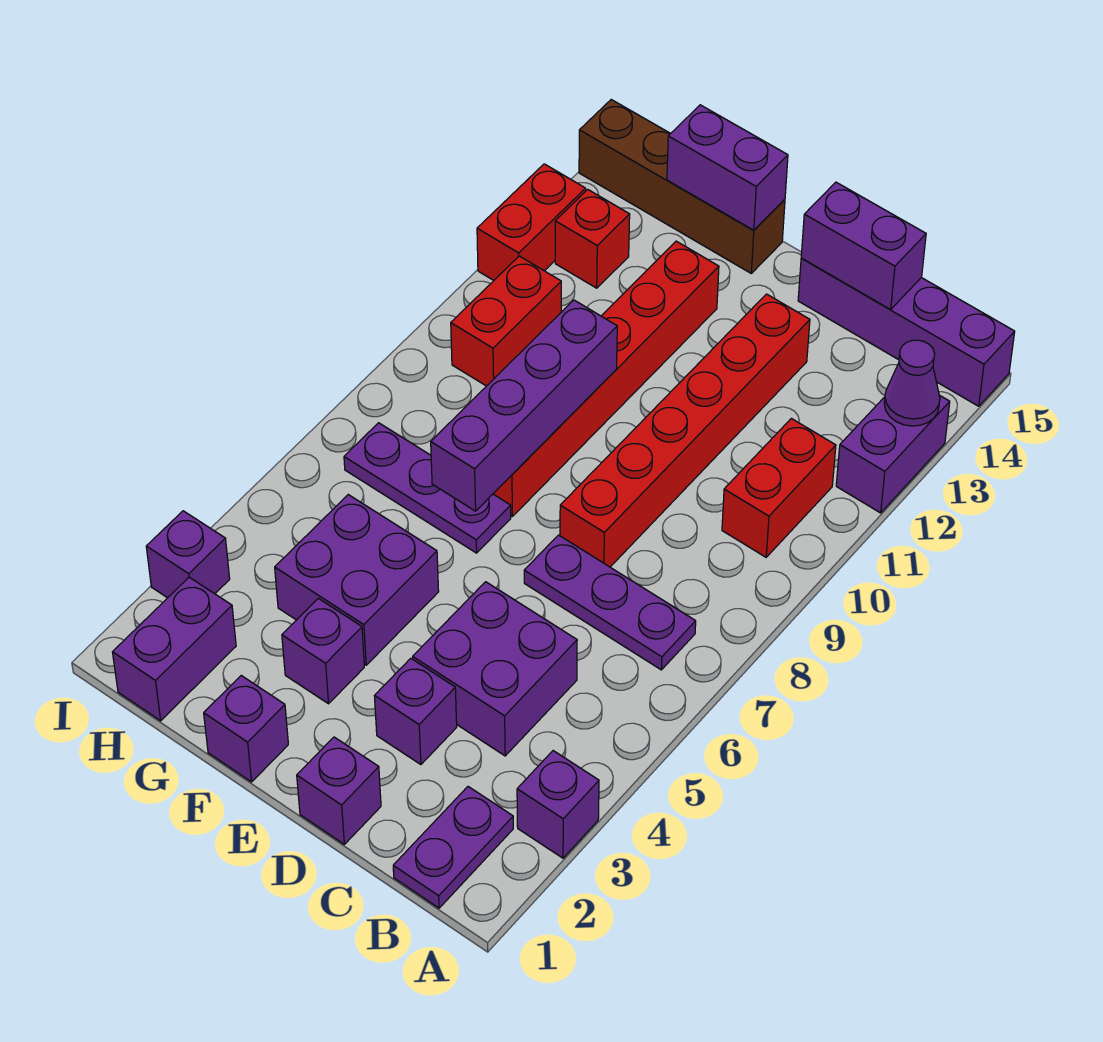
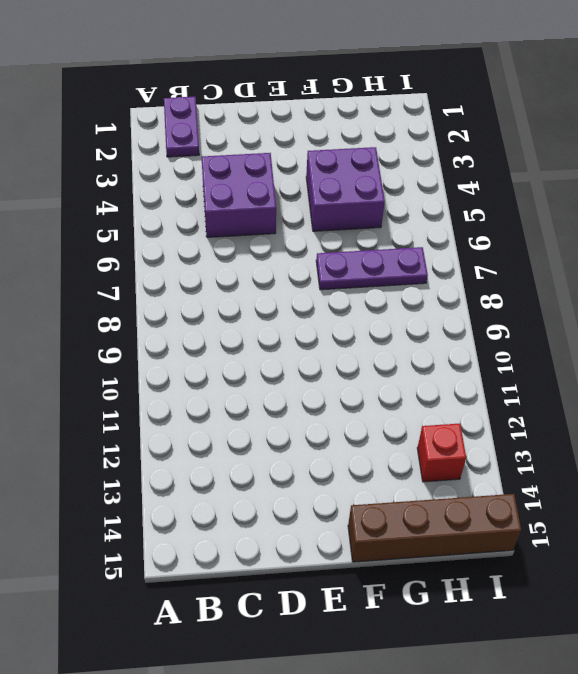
none -> purple 1x1 brick [517,751,599,858]
none -> purple 1x2 brick [836,395,950,513]
none -> purple 1x4 brick [798,258,1015,406]

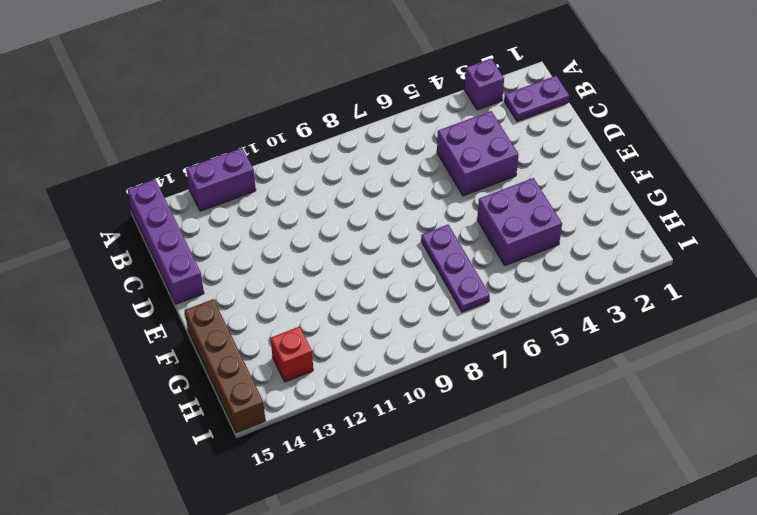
none -> purple 1x3 plate [524,535,696,670]
none -> red 1x2 brick [722,418,836,557]
none -> purple 1x1 brick [297,737,381,844]

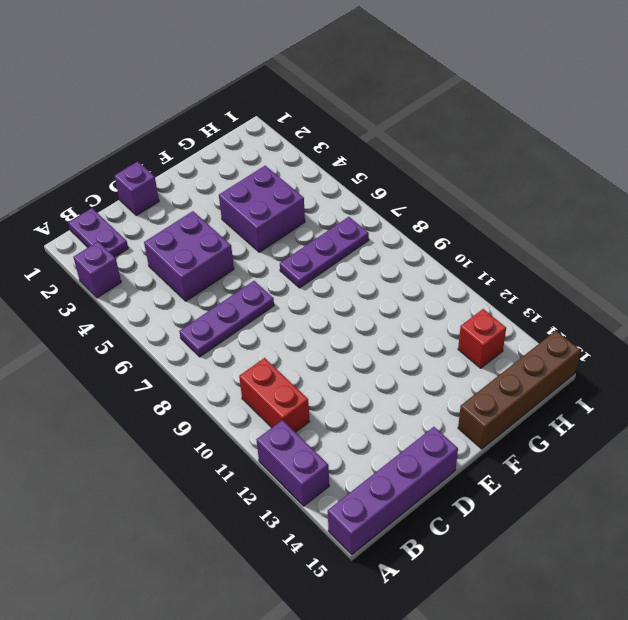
none -> purple 1x1 brick [375,658,457,765]
none -> red 1x6 brick [560,294,810,567]
none -> purple 1x1 brick [204,676,288,782]

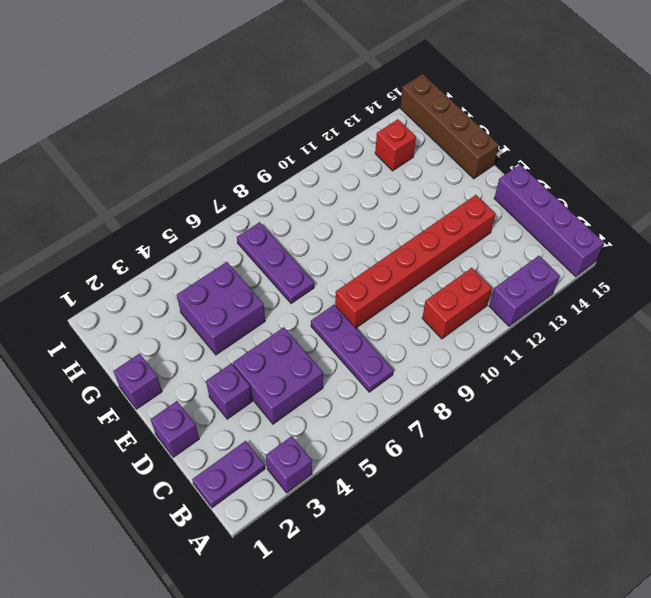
none -> purple 1x1 brick [282,598,364,704]
none -> red 1x6 brick [493,241,719,516]
none -> purple 1x2 brick [113,577,236,721]

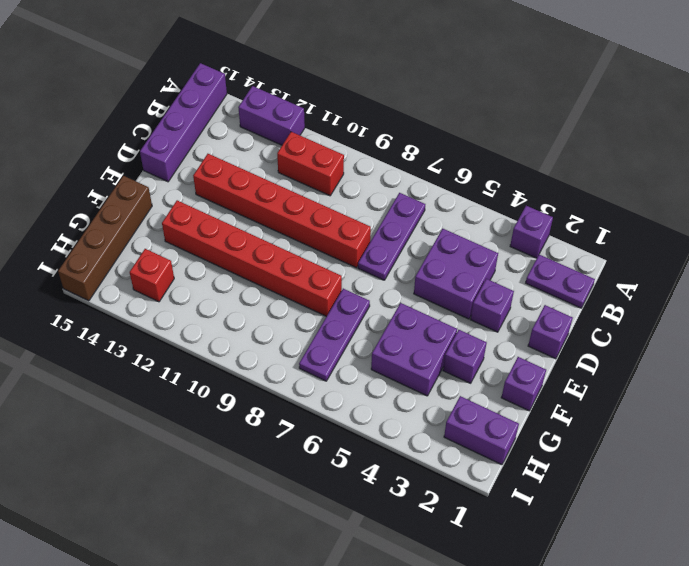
none -> red 1x2 brick [451,256,561,386]
none -> purple 1x1 brick [146,511,230,598]
none -> red 1x2 brick [477,164,586,280]

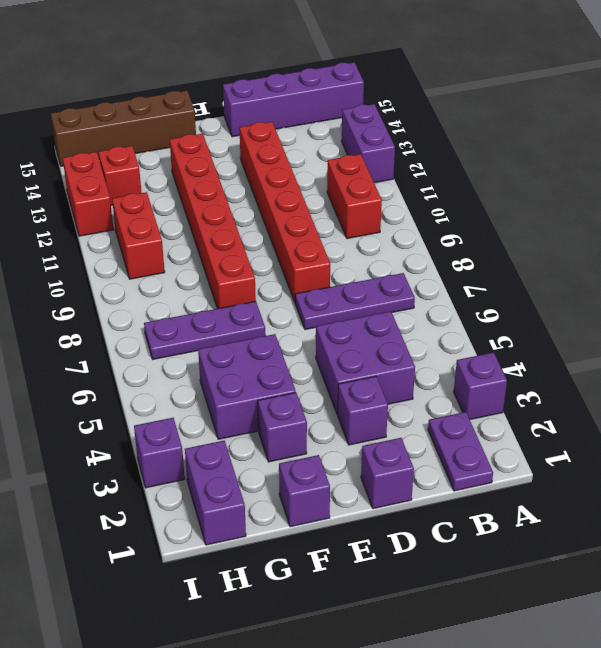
none -> purple 1x1 cone [884,340,940,426]
none -> purple 1x2 brick [801,182,926,309]
none -> purple 1x4 brick [431,300,617,511]

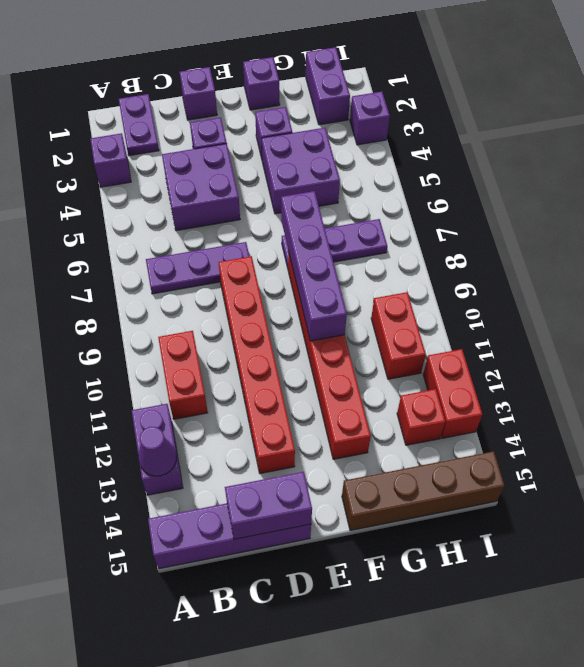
none -> purple 1x2 brick [667,105,788,230]

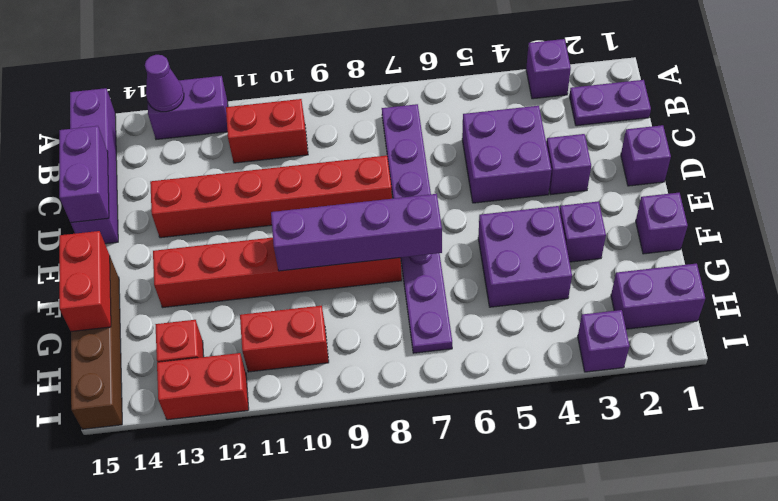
red 1x2 brick [59,231,111,331] -> purple 1x2 brick [667,105,788,230]

